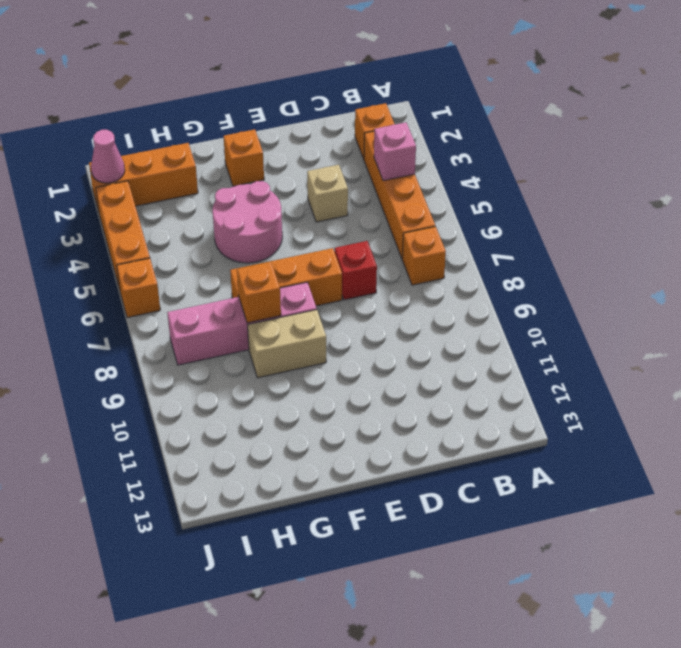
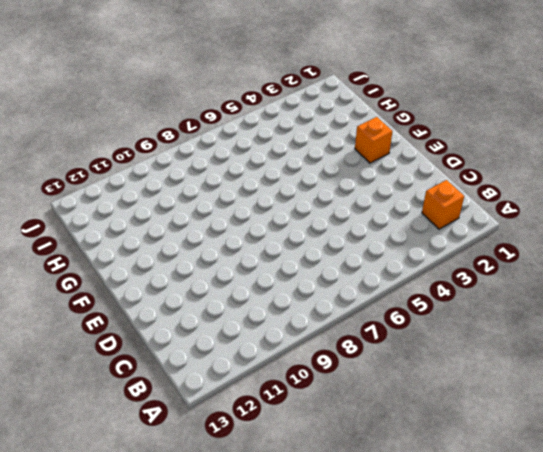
none -> orange 1x4 brick [364,131,435,258]
none -> orange 1x1 brick [402,226,446,285]
none -> tan 1x1 brick [307,165,348,222]

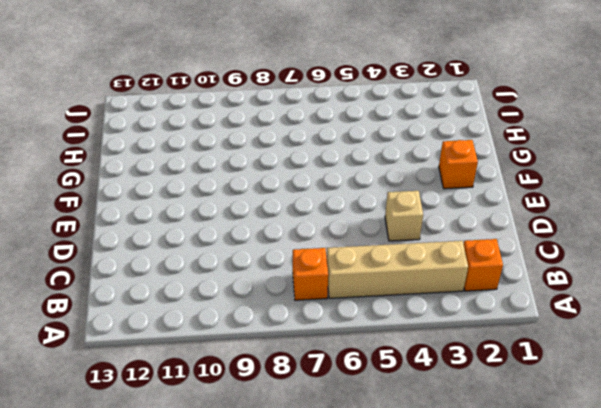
tan 1x4 brick [327,241,468,298] -> orange 1x4 brick [364,131,435,258]
none -> red 1x1 brick [335,241,377,300]
none -> orange 1x3 brick [230,248,342,306]
none -> pink 2x2 round brick [213,181,282,263]

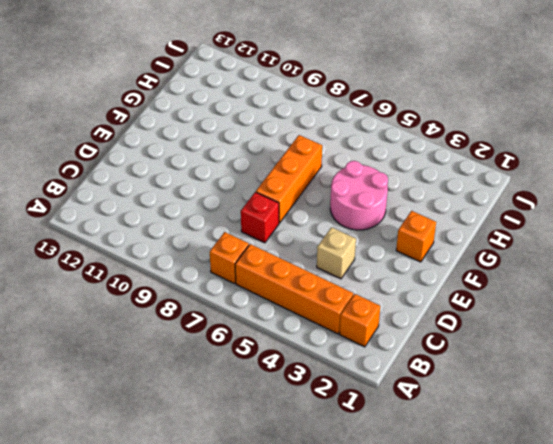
none -> pink 1x4 brick [167,282,317,365]
none -> tan 1x2 brick [248,310,326,378]
none -> orange 1x3 brick [89,143,198,211]

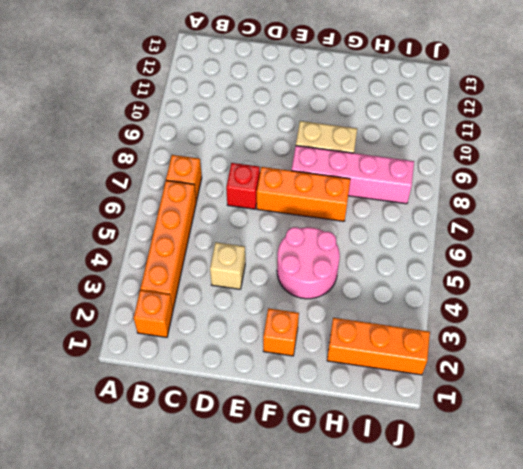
none -> orange 1x3 brick [96,181,150,289]
none -> orange 1x1 brick [117,258,160,318]
none -> pink 1x1 brick [374,122,416,181]

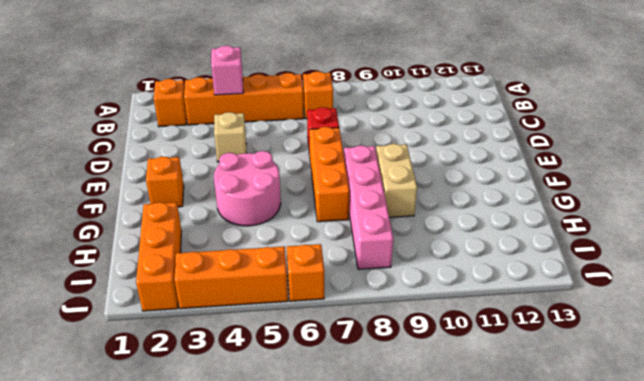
none -> orange 1x1 brick [237,262,281,323]
none -> pink 1x1 cone [91,130,125,183]

